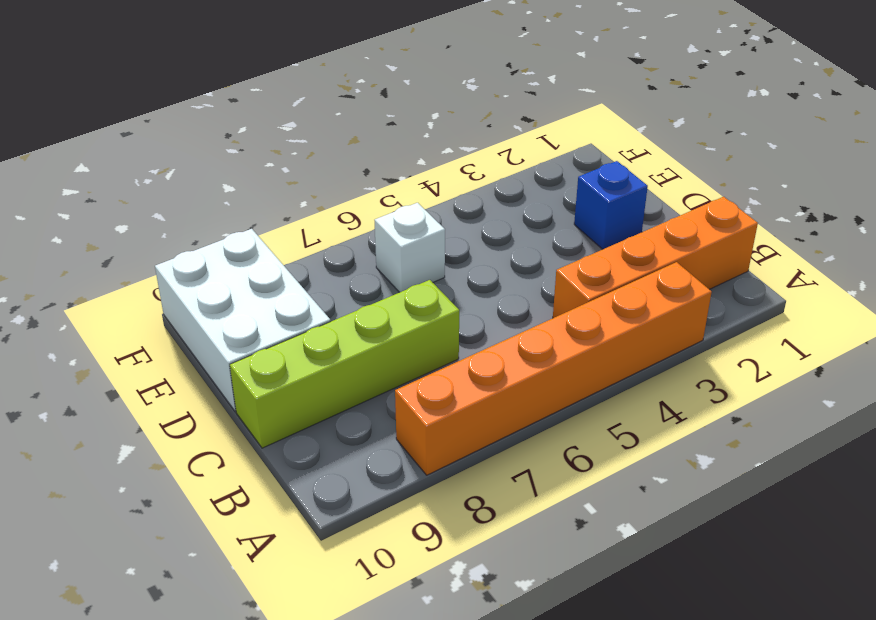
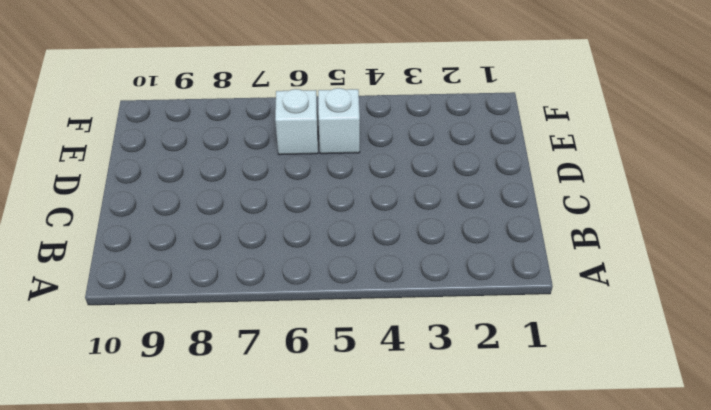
white 1x1 brick [318,88,360,154] -> none
none -> orange 1x6 brick [395,262,712,475]
none -> orange 1x4 brick [553,197,758,318]

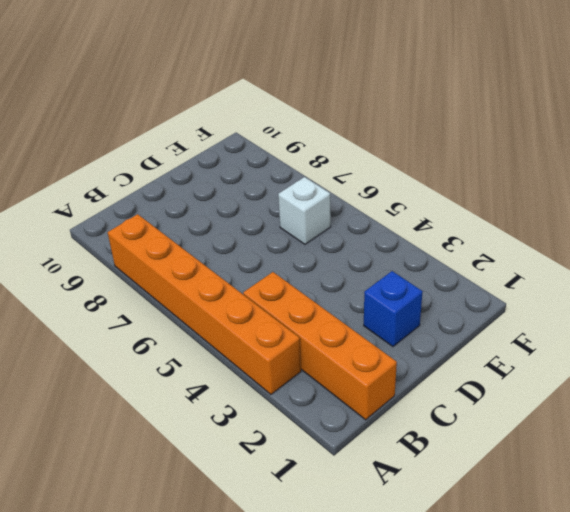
none -> lime 1x4 brick [230,280,459,448]
none -> white 2x3 brick [155,229,331,412]

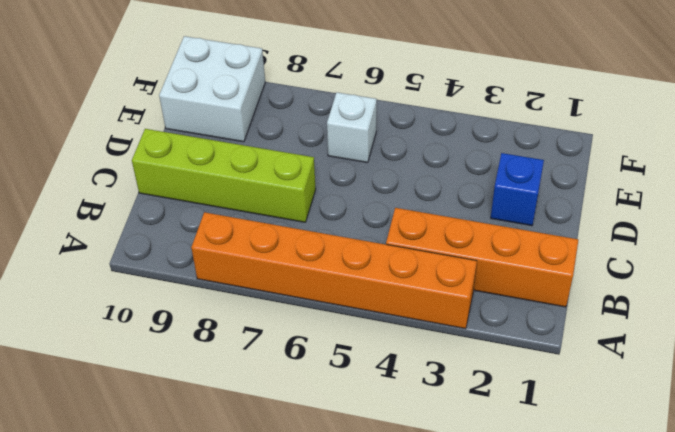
white 2x2 brick [159,36,265,142] -> white 2x3 brick [155,229,331,412]

